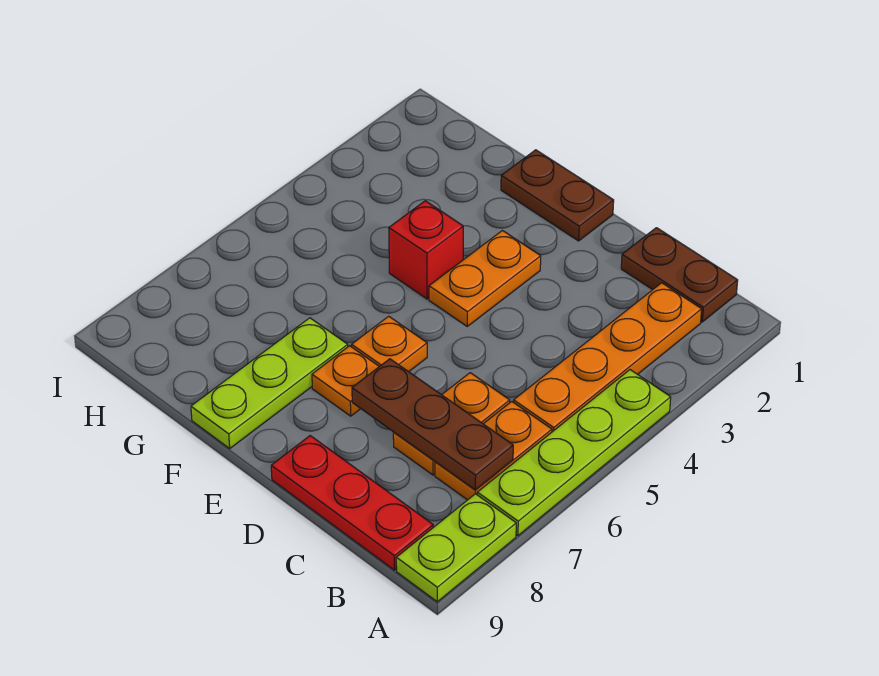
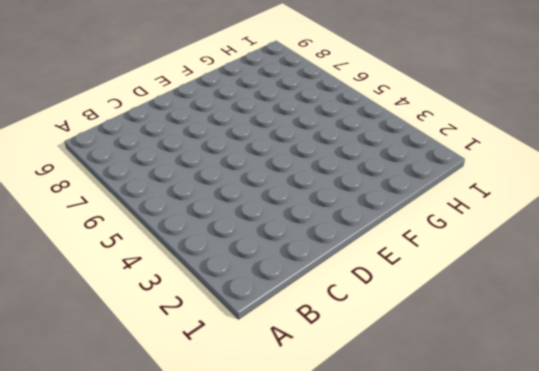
none -> lime 1x4 plate [477,370,671,536]
none -> lime 1x2 plate [396,494,516,602]
none -> brown 1x2 plate [621,228,738,322]

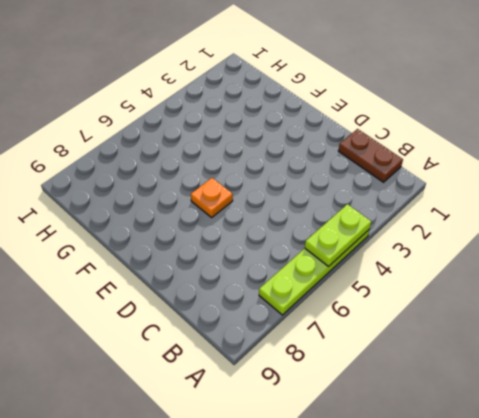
lime 1x2 plate [305,204,371,266] -> lime 1x2 plate moved to [396,494,516,602]
none -> orange 1x4 plate [514,283,702,432]
none -> orange 1x2 plate [435,402,552,500]
none -> red 1x3 plate [271,436,433,570]

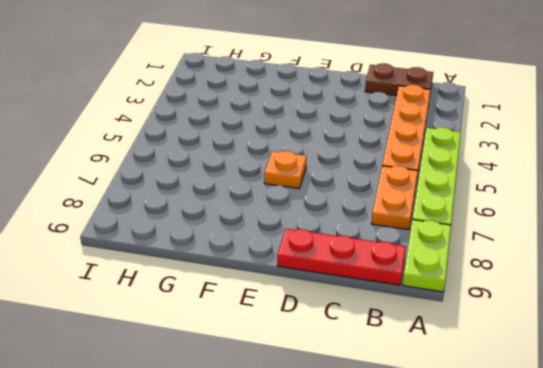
none -> orange 1x2 plate [393,373,510,475]
none -> brown 1x2 plate [501,150,614,241]
none -> orange 1x2 plate [429,231,541,326]

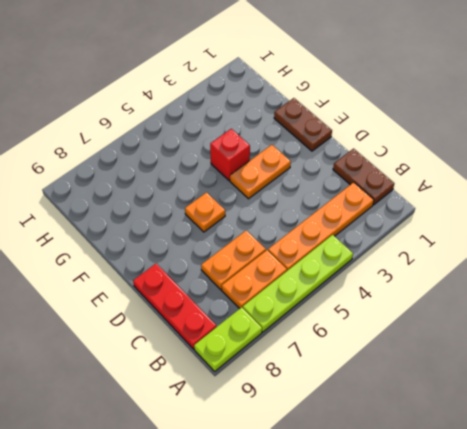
none -> orange 1x1 plate [312,346,379,416]
none -> lime 1x3 plate [191,318,348,448]
none -> brown 1x3 plate [352,359,513,490]

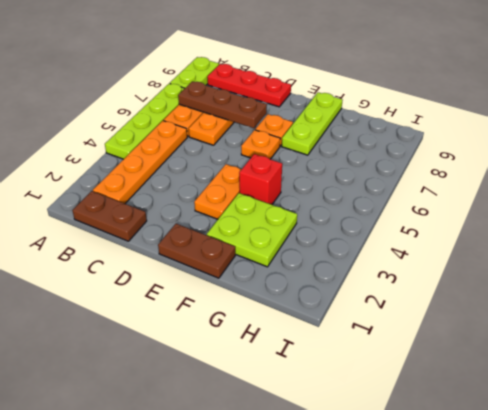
lime 2x2 plate [207,193,297,267] -> none

